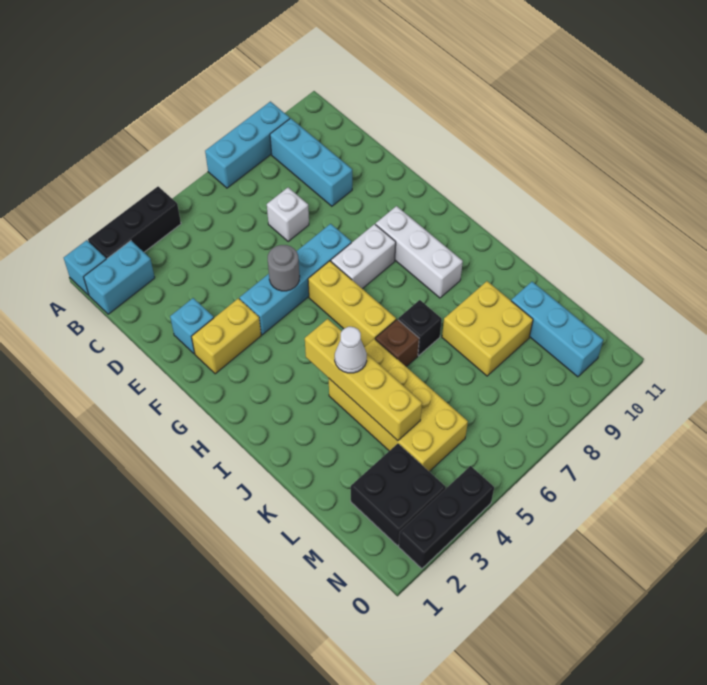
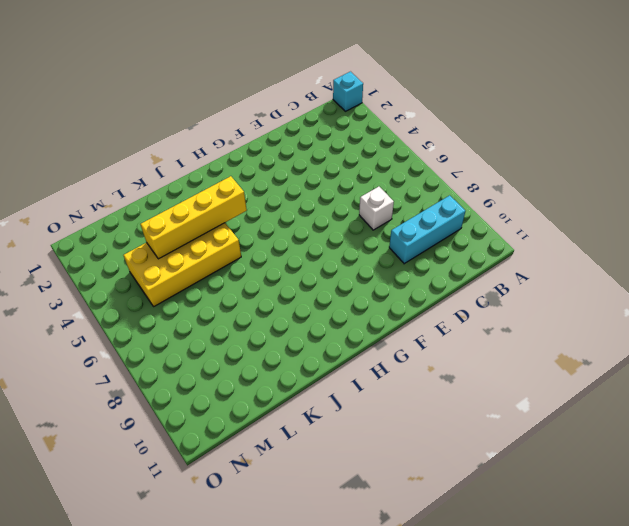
none -> black 1x3 brick [88,187,181,259]
none -> cyan 1x3 brick [205,102,290,188]
none -> cyan 1x2 brick [84,241,155,314]

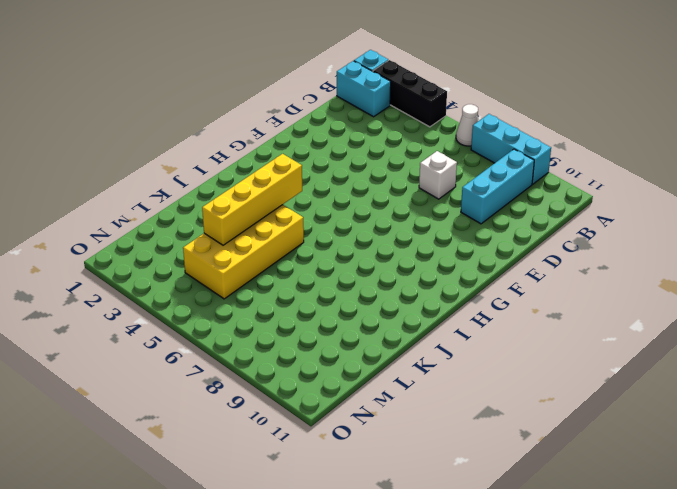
white 1x1 cone [456,104,479,146] -> white 1x1 cone moved to [335,327,367,373]
none -> cyan 1x1 brick [170,298,214,354]
none -> yellow 1x2 brick [192,298,261,374]
none -> cyan 1x4 brick [240,224,351,335]

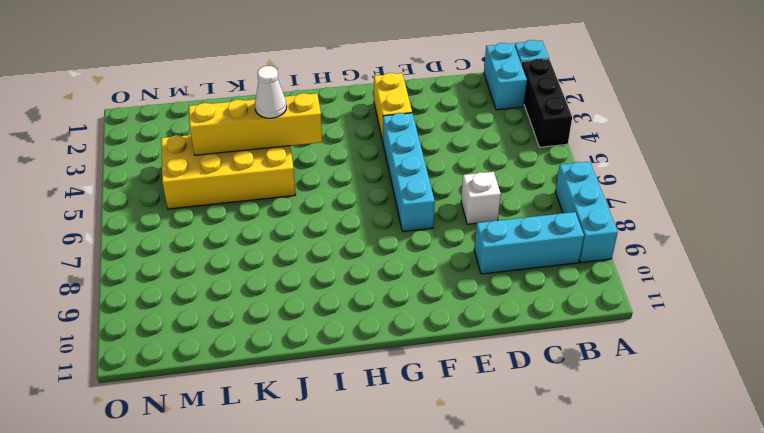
none -> cyan 1x1 brick [170,298,214,354]
none -> yellow 1x3 brick [308,261,396,347]
none -> white 1x2 brick [331,224,396,289]

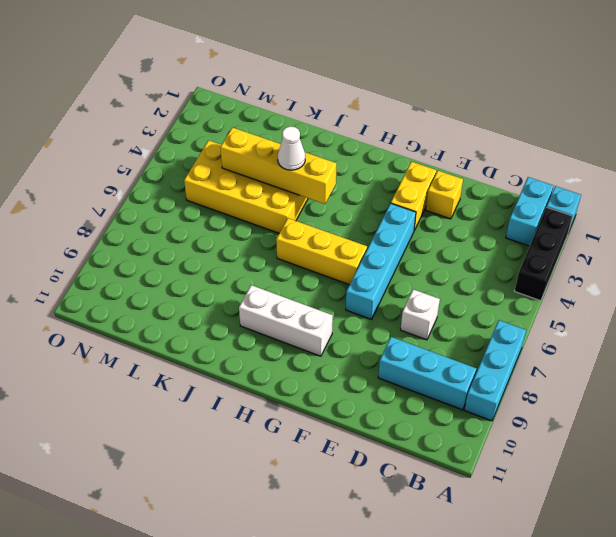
yellow 1x1 brick [426,171,463,219] -> cyan 1x1 brick [170,298,214,354]
none -> white 1x2 brick [331,224,396,289]
none -> brown 1x1 brick [375,319,419,367]
none -> black 1x1 brick [398,300,442,356]

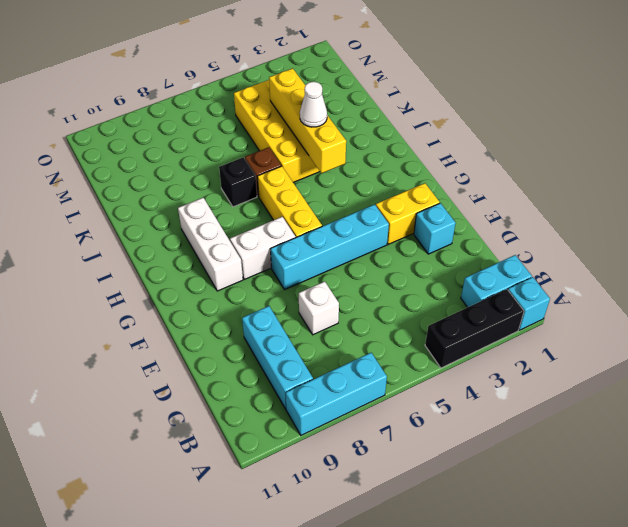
none -> yellow 2x2 brick [442,281,533,376]
none -> cyan 1x3 brick [511,282,603,377]
none -> black 2x2 brick [351,444,446,546]

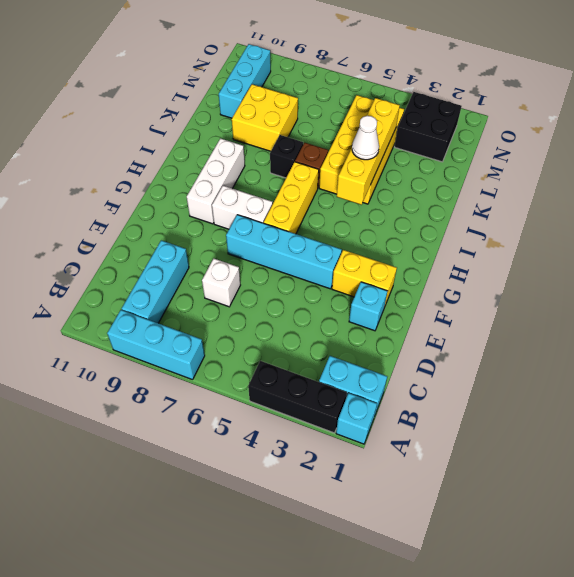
none -> black 1x3 brick [399,466,494,569]
none -> grey 1x1 round brick [268,245,300,291]

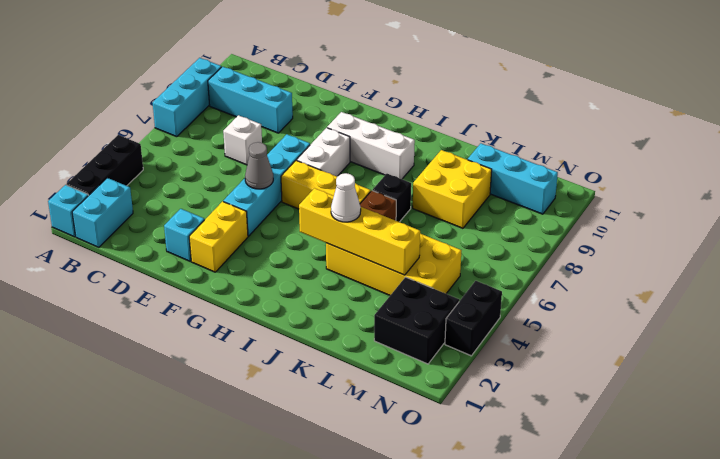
grey 1x1 cone [245,142,273,189] -> grey 1x1 round brick [268,245,300,291]
black 1x2 brick [445,281,502,356] -> black 1x3 brick [399,466,494,569]

